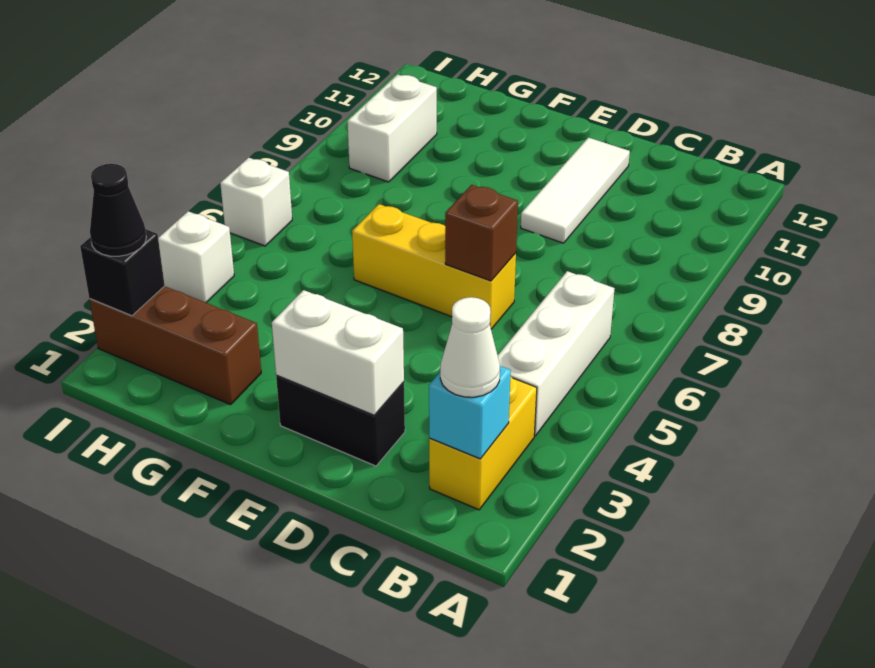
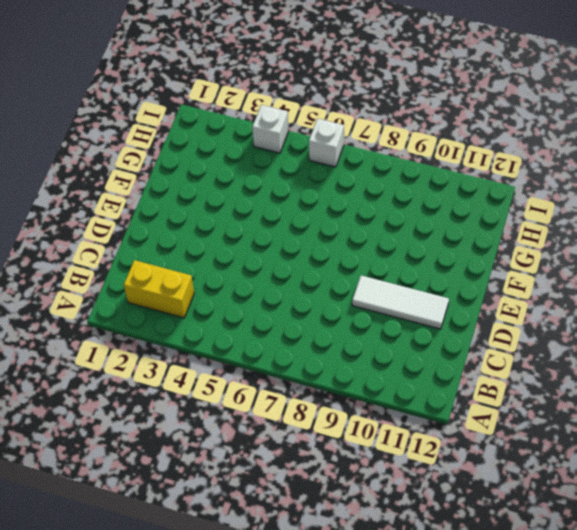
none -> white 1x3 brick [498,271,615,436]
none -> black 1x2 brick [276,375,405,466]
none -> yellow 1x3 brick [352,204,516,329]

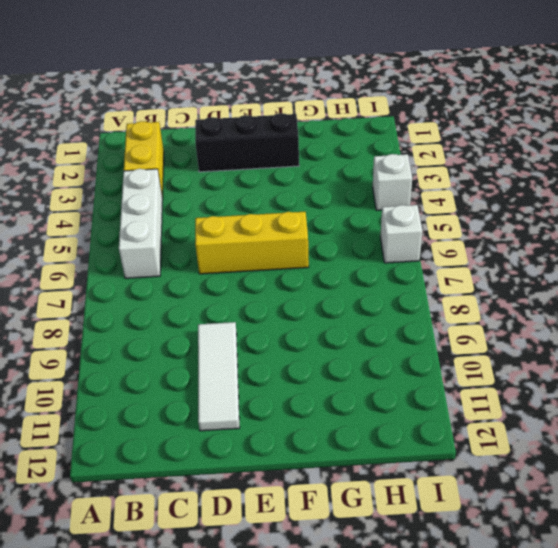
black 1x3 brick [195,113,299,172] -> black 1x2 brick [276,375,405,466]
none -> brown 1x3 brick [89,286,261,404]
none -> white 1x2 brick [347,75,437,182]
none -> cyan 1x1 brick [429,366,511,459]

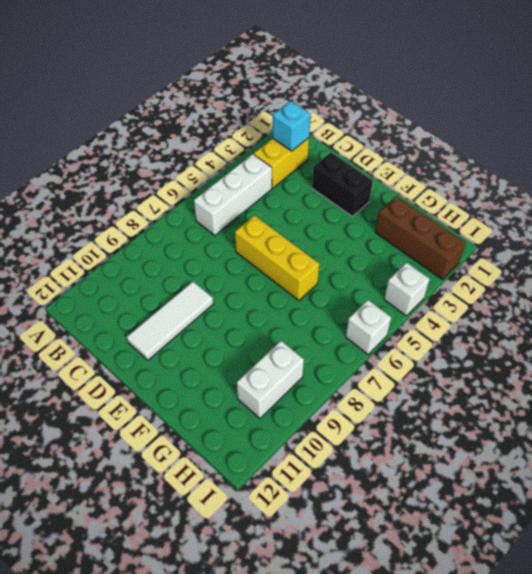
none -> white 1x2 brick [272,290,404,415]
none -> brown 1x1 brick [445,185,518,281]
none -> black 1x1 brick [80,229,165,316]

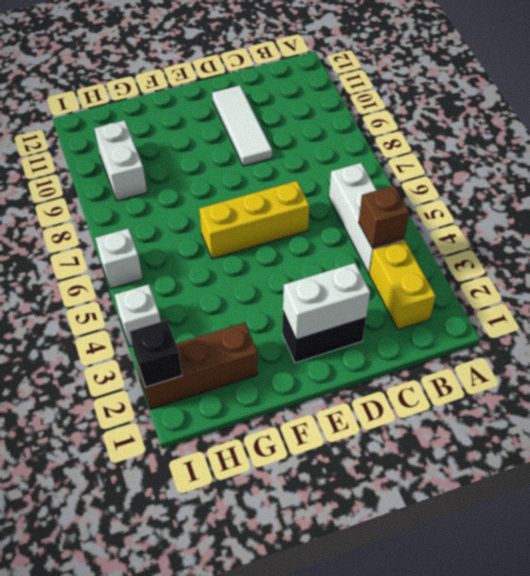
brown 1x1 brick [359,186,409,248] -> brown 1x1 brick moved to [445,185,518,281]
none -> cyan 1x1 brick [429,366,511,459]
none -> white 1x1 cone [440,297,500,397]
none -> black 1x1 cone [90,164,146,256]

